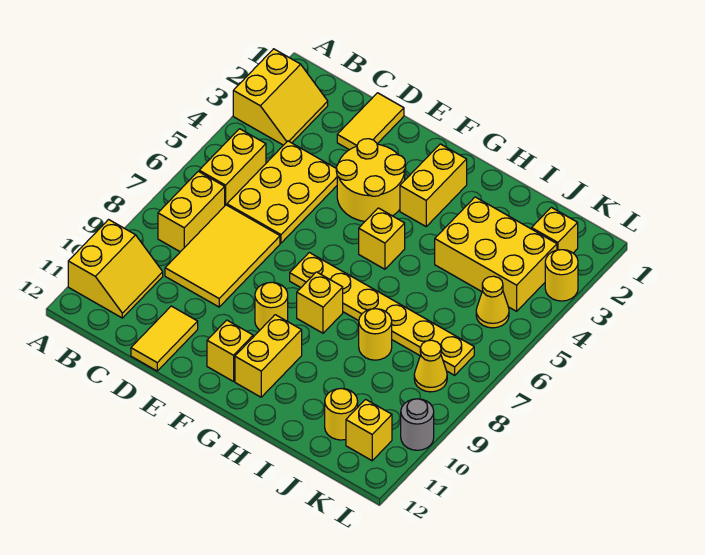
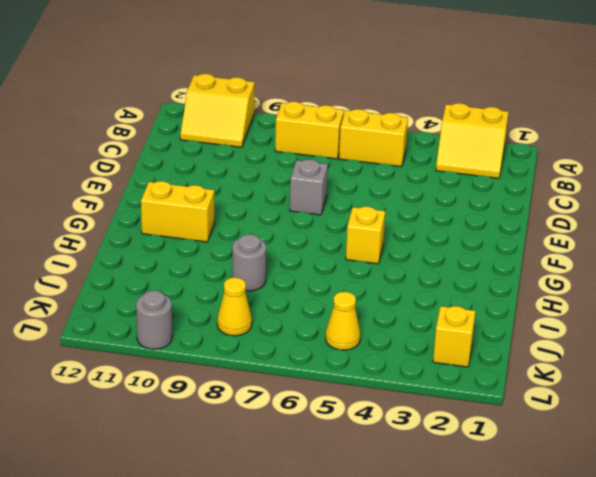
grey 1x1 brick [290,159,328,215] -> none
grey 1x1 round brick [232,234,266,291] -> yellow 1x1 round brick [359,309,392,360]
none -> yellow 2x3 plate [227,141,337,243]
none -> yellow 2x3 tile [165,205,280,307]
none -> yellow 1x2 tile [337,93,404,150]

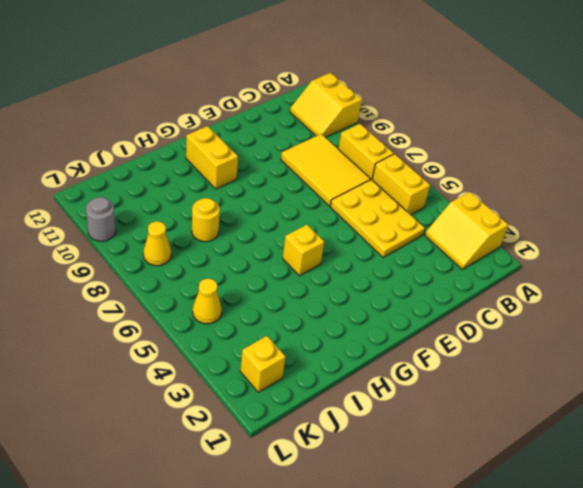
none -> yellow 1x2 tile [337,93,404,150]
none -> yellow 1x2 tile [131,306,198,371]
none -> yellow 2x2 round brick [336,139,405,221]

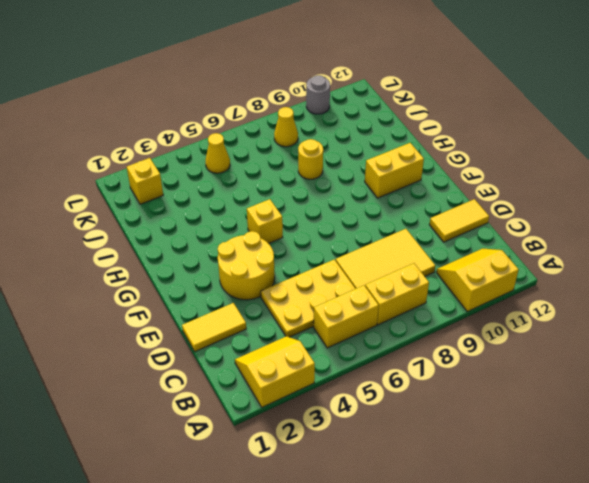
none -> yellow 1x6 plate [290,253,474,375]
none -> yellow 1x1 round brick [255,282,288,330]
none -> yellow 1x1 brick [207,320,253,381]

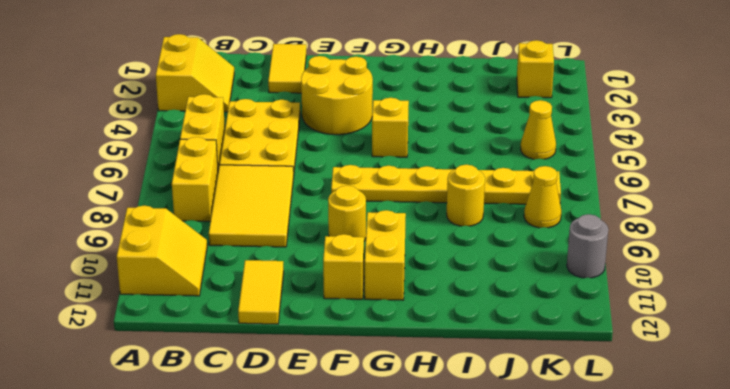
none -> yellow 1x2 brick [400,144,467,226]
none -> yellow 1x1 brick [297,272,343,333]
none -> yellow 2x3 brick [435,197,557,311]

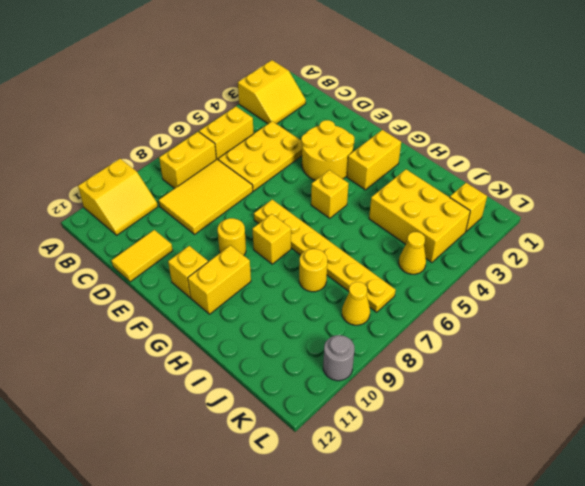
none -> yellow 1x2 tile [337,93,404,150]
none -> yellow 1x1 round brick [325,389,358,440]
none -> yellow 1x1 brick [346,399,392,461]

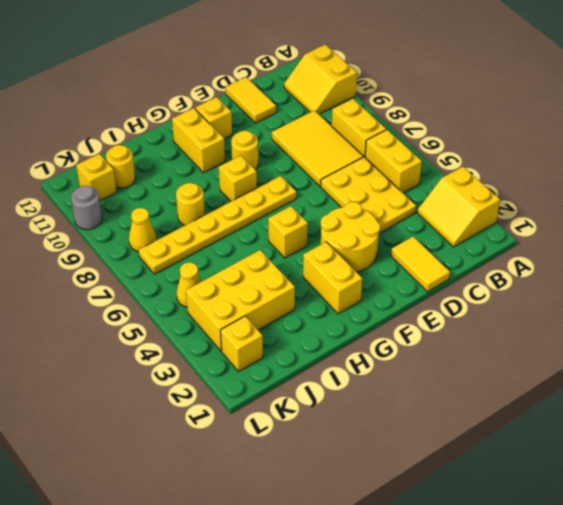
none -> yellow 1x1 round brick [545,250,578,301]

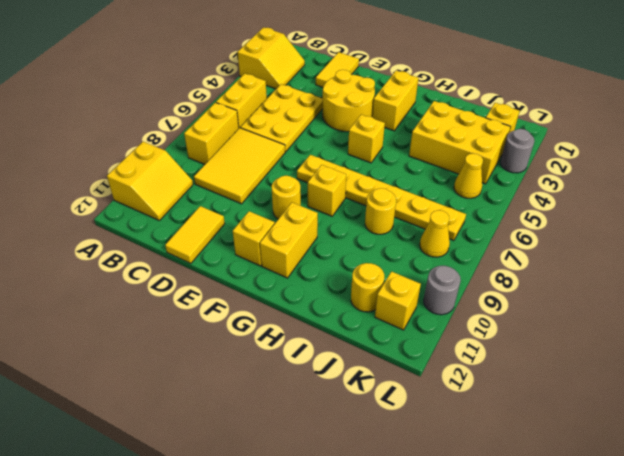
grey 1x1 round brick [500,129,534,173] -> yellow 1x1 round brick [545,250,578,301]

